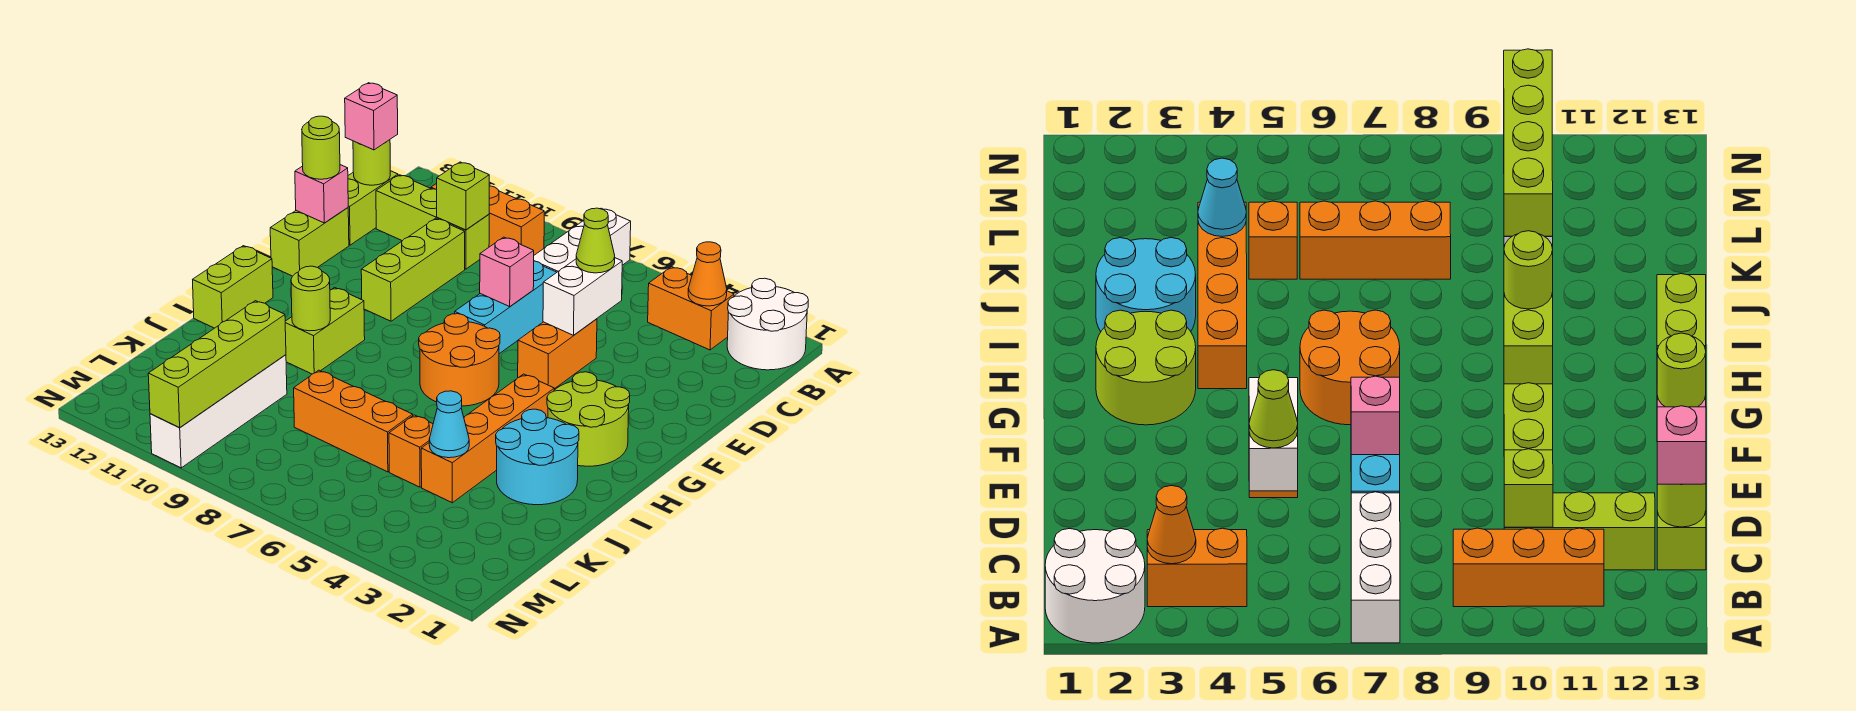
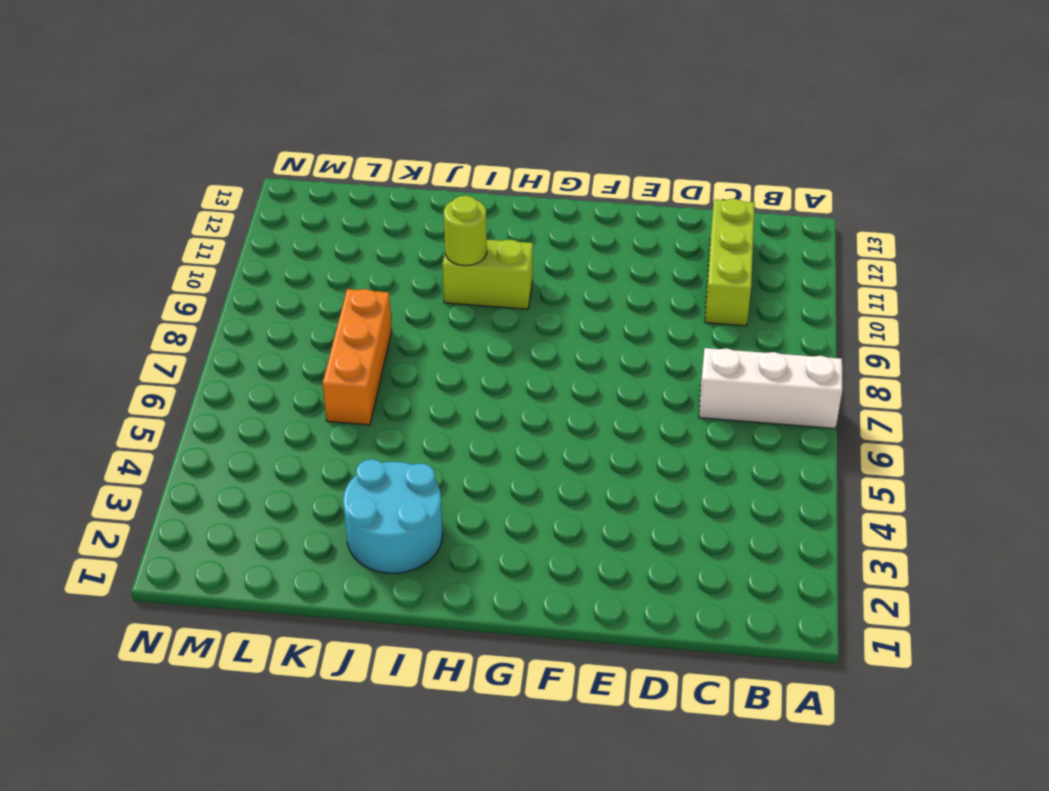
none -> white 2x2 round brick [727,278,808,370]
none -> orange 1x2 brick [648,267,734,350]
none -> orange 1x3 brick [431,183,544,255]
none -> lime 1x2 brick [348,171,398,245]

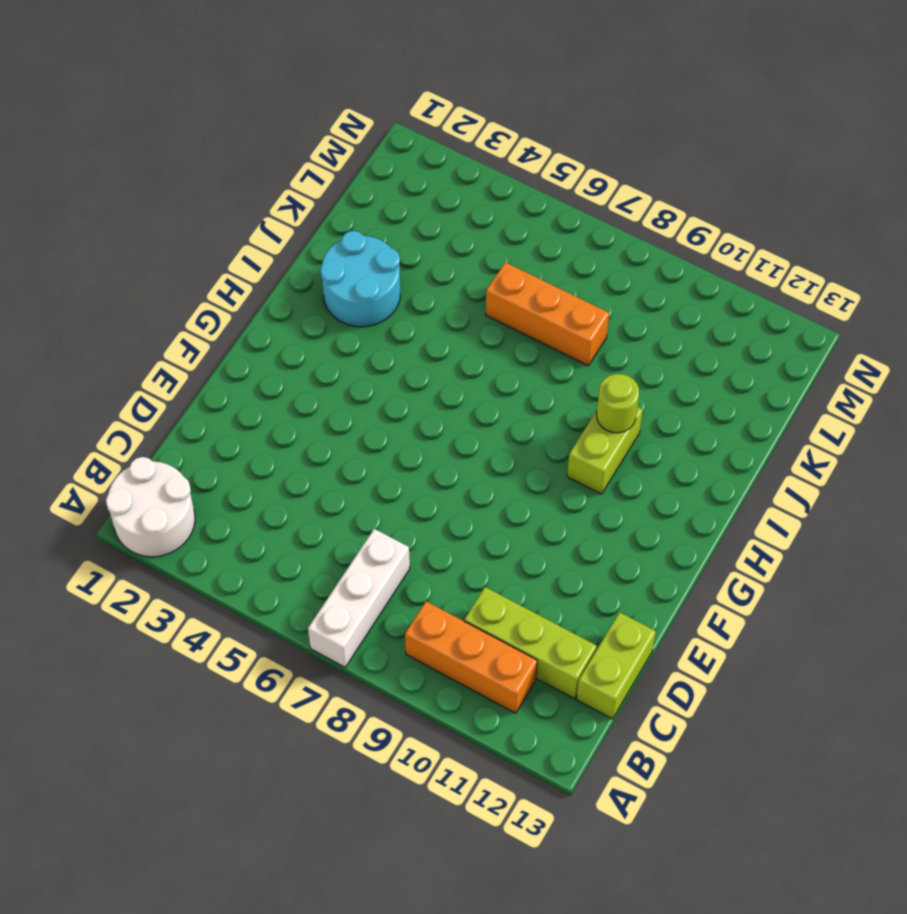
none -> orange 1x2 brick [648,267,734,350]
none -> cyan 1x3 brick [455,261,557,354]
none -> lime 1x3 brick [361,218,465,321]
none -> orange 1x2 brick [518,319,597,389]

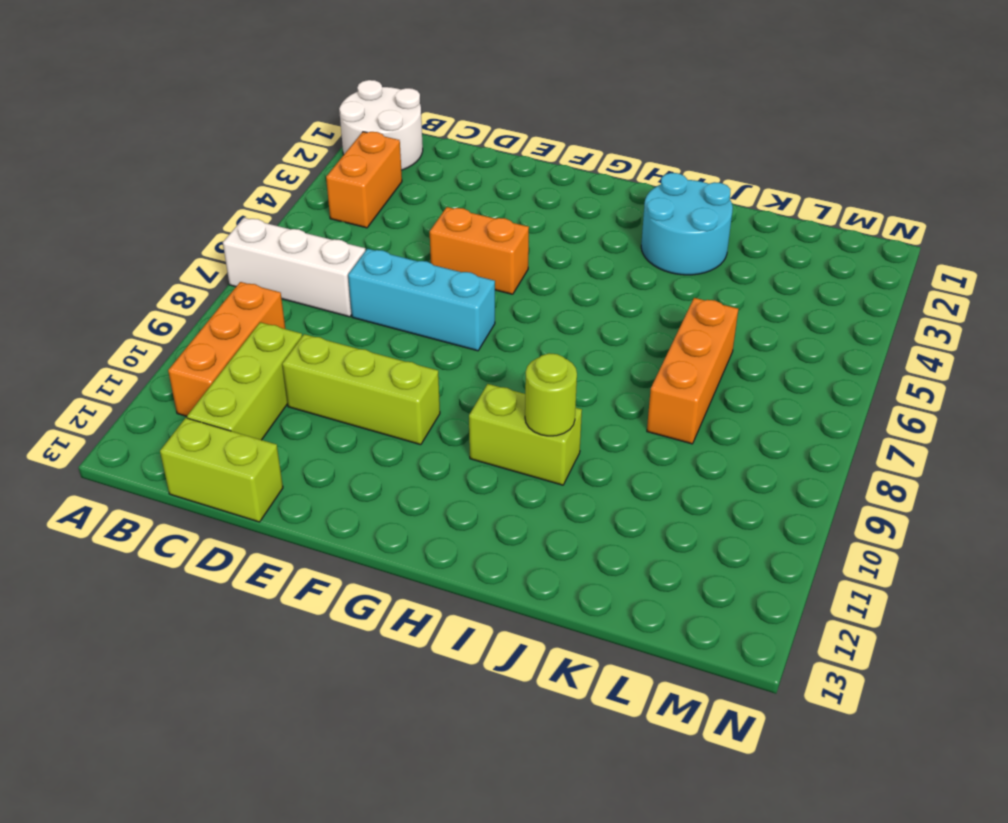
none -> lime 1x2 brick [270,208,349,276]
none -> lime 2x2 round brick [547,372,630,466]
none -> orange 2x2 round brick [419,314,500,406]
none -> orange 1x4 brick [421,374,554,503]

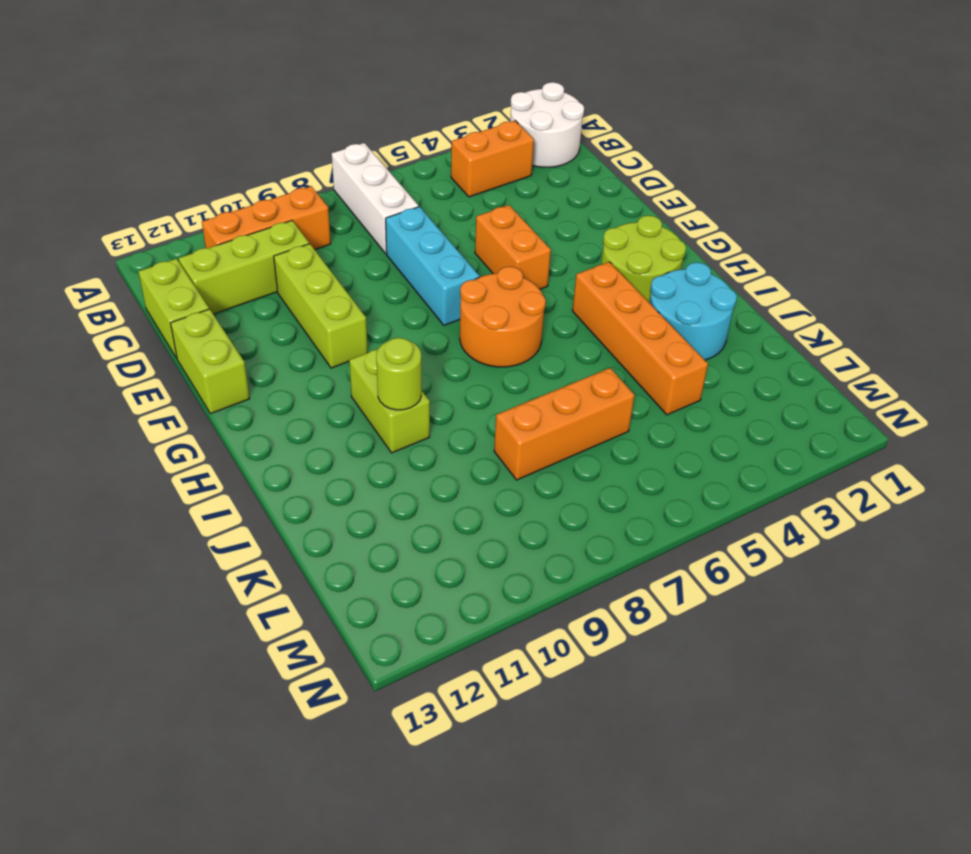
none -> lime 1x2 brick [193,246,273,328]
none -> orange 1x1 brick [389,415,433,487]
none -> white 1x4 brick [150,355,287,468]
none -> orange 1x1 cone [688,242,727,306]

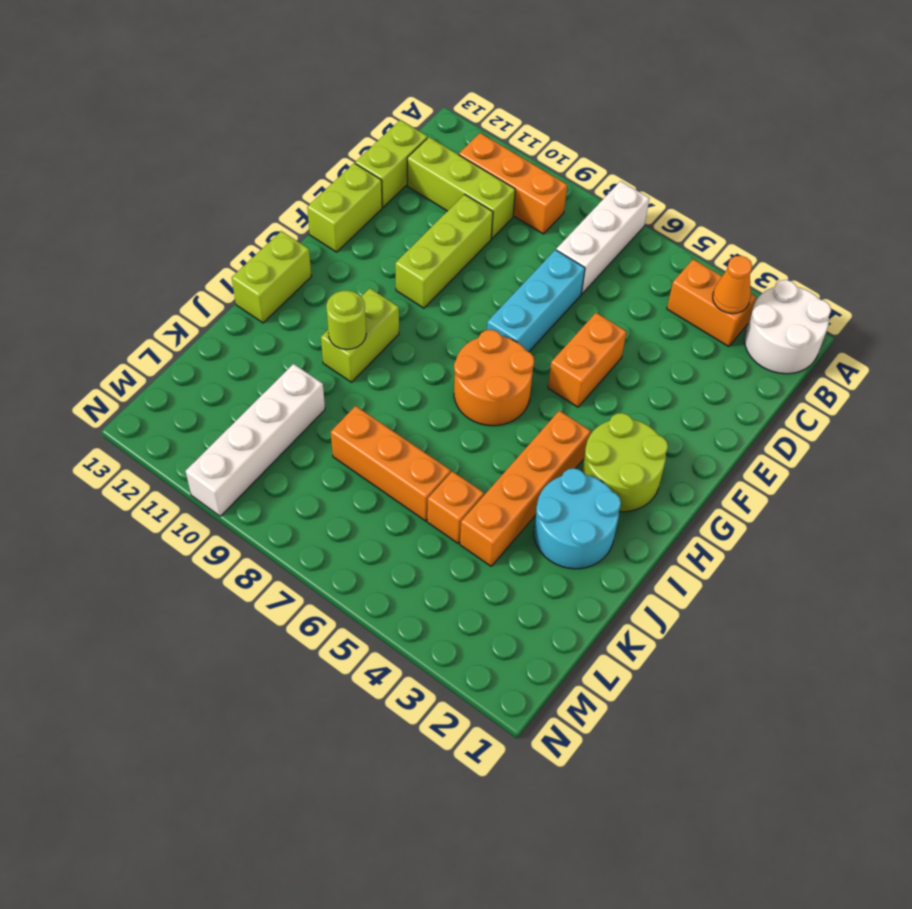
none -> lime 1x1 brick [437,162,489,230]
none -> lime 1x1 round brick [353,140,390,185]
none -> white 1x2 brick [543,258,622,335]
none -> pink 1x1 brick [480,237,534,307]

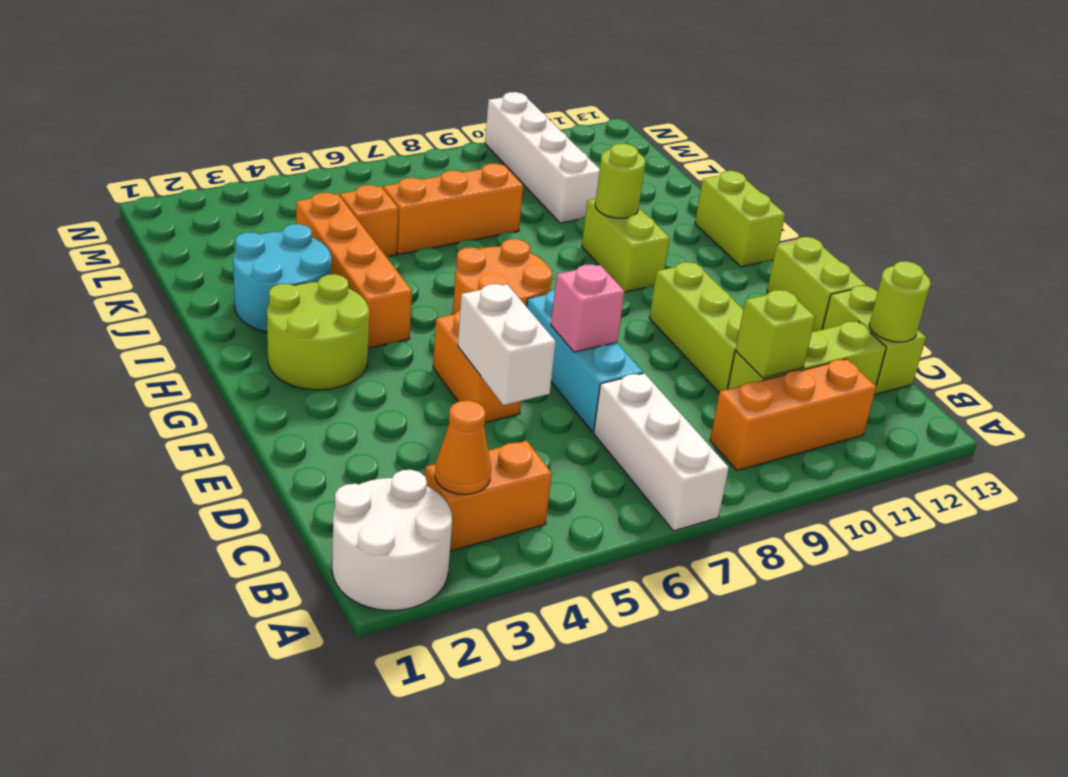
none -> pink 1x1 brick [295,165,348,223]
none -> cyan 1x1 cone [429,391,469,458]
none -> lime 1x4 brick [148,301,286,428]
none -> pink 1x1 brick [345,83,398,150]

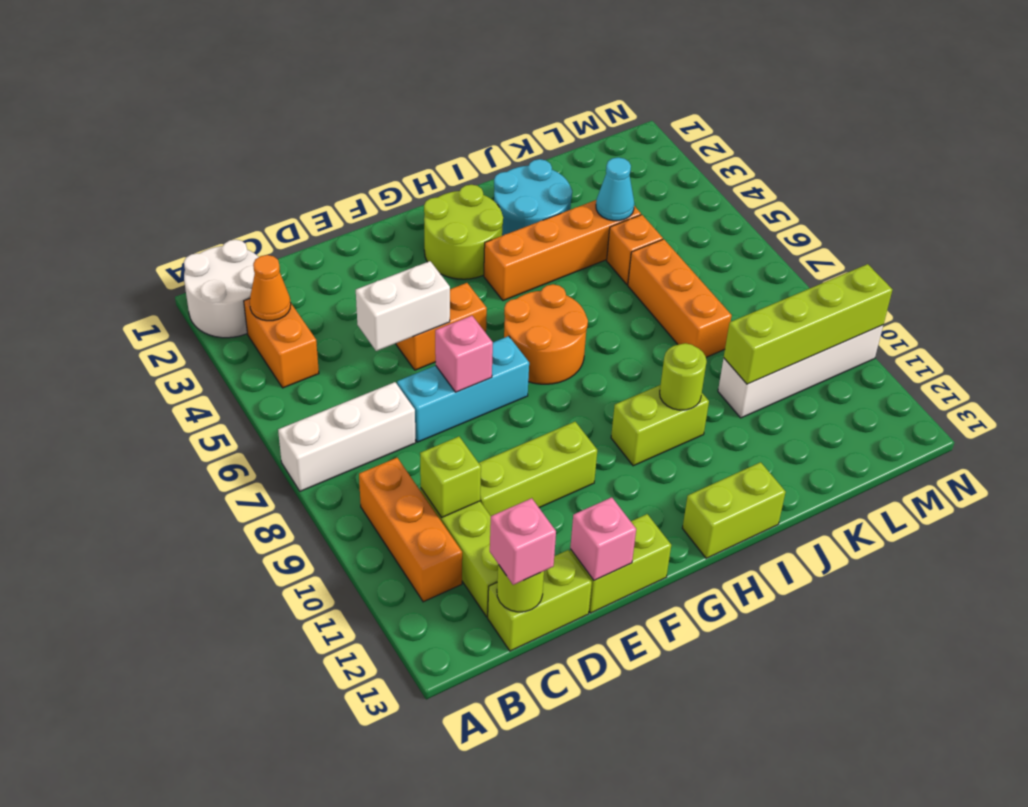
none -> lime 1x1 cone [576,208,615,273]
none -> lime 1x1 round brick [302,116,340,179]

